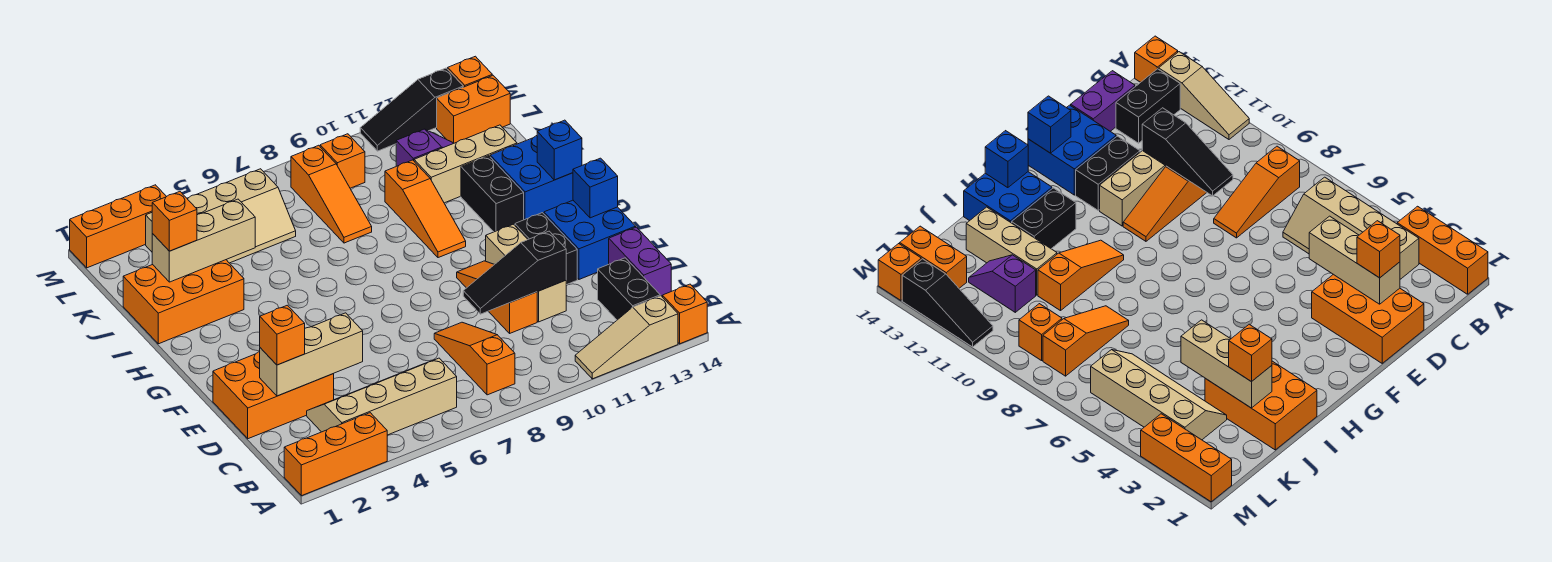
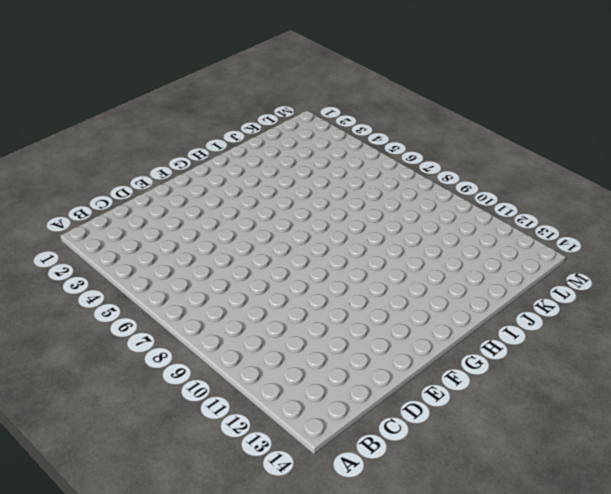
none -> orange 1x3 brick [284,413,387,496]
none -> tan 1x3 slope [575,296,678,379]
none -> orange 1x1 brick [663,284,707,344]
none -> tan 2x4 slope [307,358,457,435]

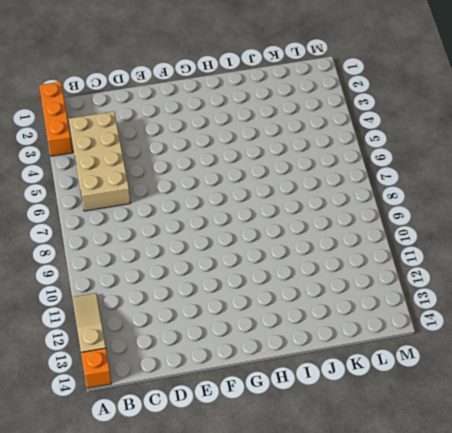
tan 2x4 brick [69,111,131,211] -> tan 2x4 slope [307,358,457,435]
none -> orange 1x3 slope [434,322,515,395]
none -> black 1x2 brick [598,258,660,320]
none -> purple 1x2 brick [609,227,671,297]
none -> orange 2x3 brick [213,352,334,439]

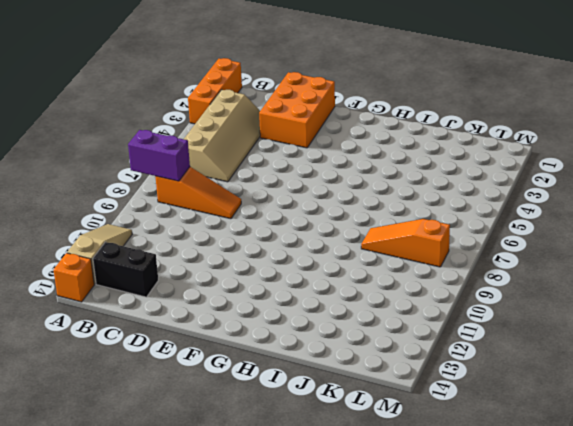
purple 1x2 brick [128,130,190,181] -> purple 1x2 brick moved to [609,227,671,297]
none -> orange 1x3 slope [457,261,537,333]
none -> tan 1x3 brick [486,224,566,322]
none -> black 1x2 brick [515,213,577,285]
none -> blue 2x2 brick [544,200,636,279]

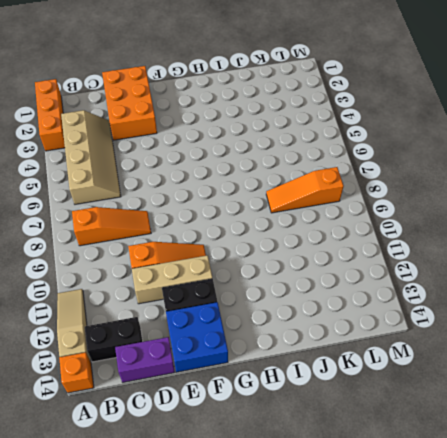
none -> orange 1x3 slope [385,160,466,258]
none -> black 1x2 brick [461,156,524,232]
none -> blue 2x2 brick [490,136,573,220]
none -> orange 2x3 brick [123,260,244,344]

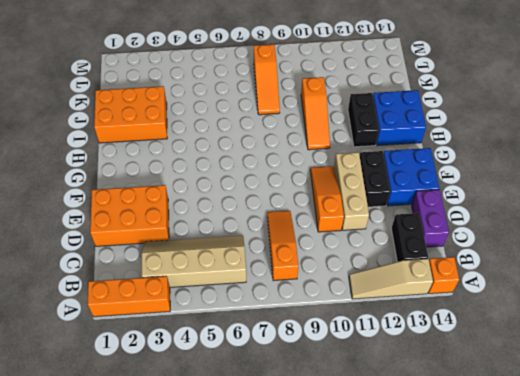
none -> tan 1x3 brick [414,125,517,203]
none -> tan 2x4 slope [146,169,296,263]
none -> purple 1x2 slope [396,129,453,166]
none -> orange 1x1 brick [320,134,365,188]

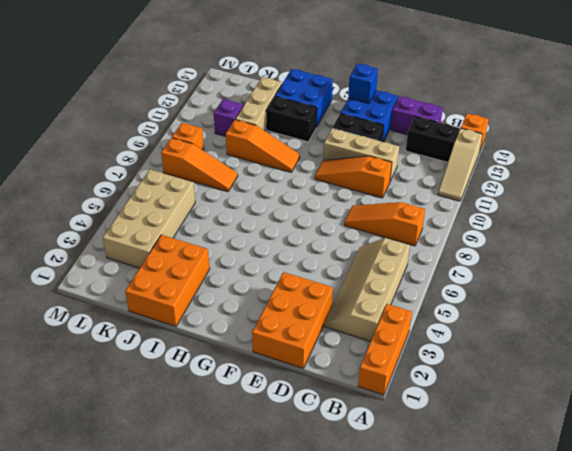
tan 2x4 brick [103,170,195,268] -> tan 2x4 slope [146,169,296,263]
none -> orange 1x2 brick [437,75,510,143]
none -> orange 1x3 brick [70,185,167,268]
none -> black 1x3 slope [360,68,463,151]
none -> orange 1x1 brick [448,56,492,87]

